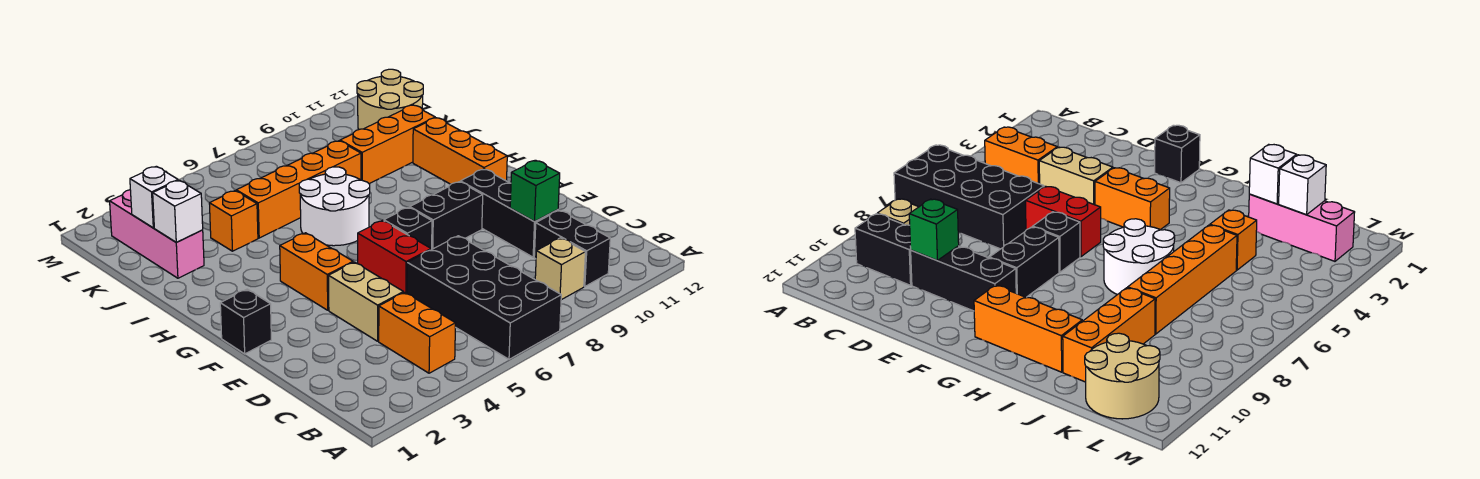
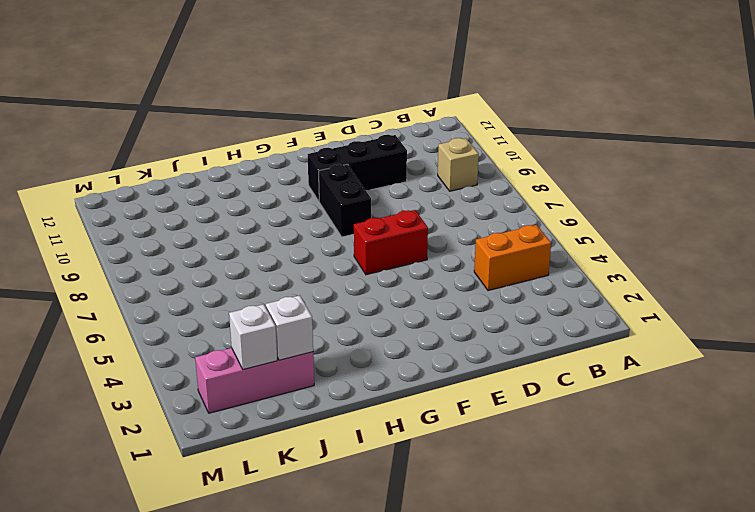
none -> black 2x4 brick [407,236,561,359]
none -> black 1x2 brick [534,210,610,286]
none -> tan 1x2 brick [329,262,403,341]

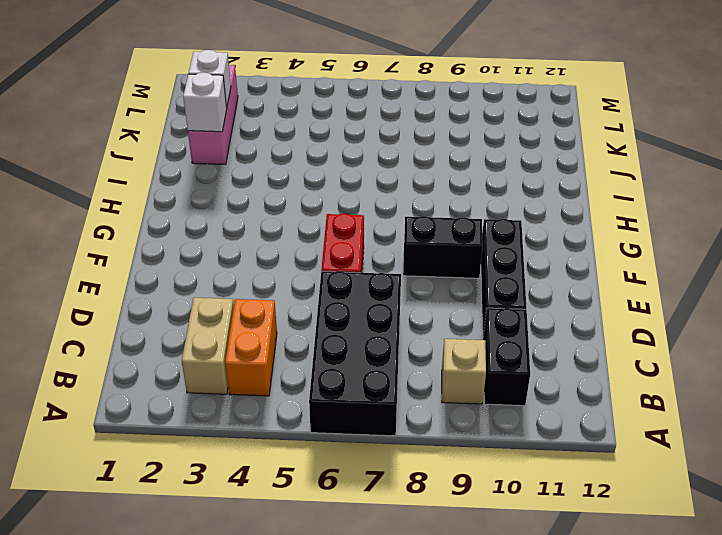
tan 1x2 brick [182,298,234,394] -> tan 1x2 brick moved to [329,262,403,341]
none -> black 1x1 brick [220,289,271,354]
none -> orange 1x2 brick [280,233,353,310]
none -> black 1x1 brick [384,207,432,250]

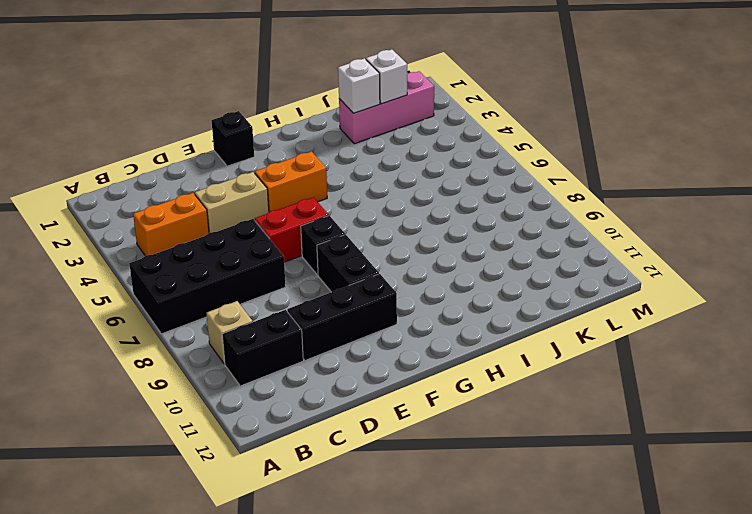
none -> orange 1x3 brick [413,118,507,184]
none -> white 2x2 round brick [299,167,370,246]
none -> orange 1x1 brick [209,191,258,251]

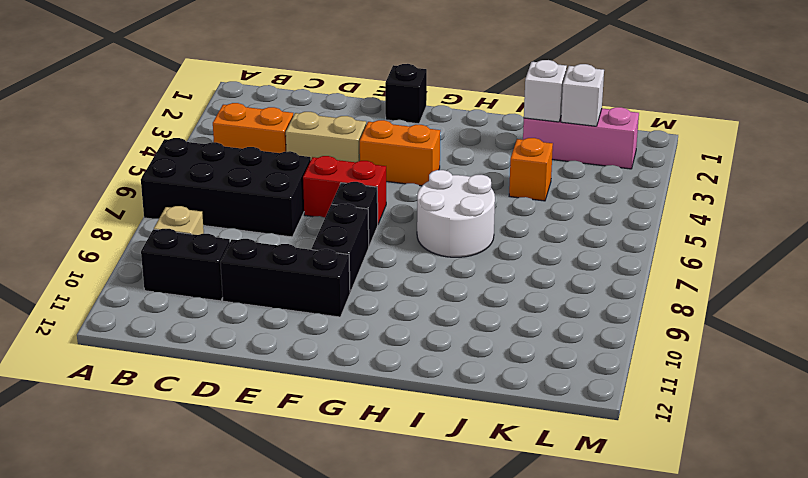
none -> orange 1x3 brick [413,118,507,184]
none -> orange 1x4 brick [236,141,361,238]
none -> orange 1x3 brick [340,105,435,184]

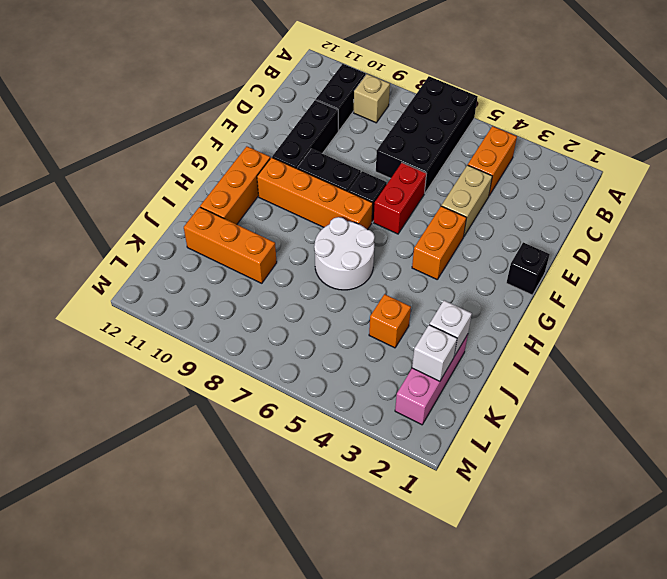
orange 1x4 brick [257,157,373,230] -> orange 1x4 brick moved to [236,141,361,238]
none -> tan 2x2 round brick [357,69,423,129]
none -> green 1x1 brick [510,160,560,221]

